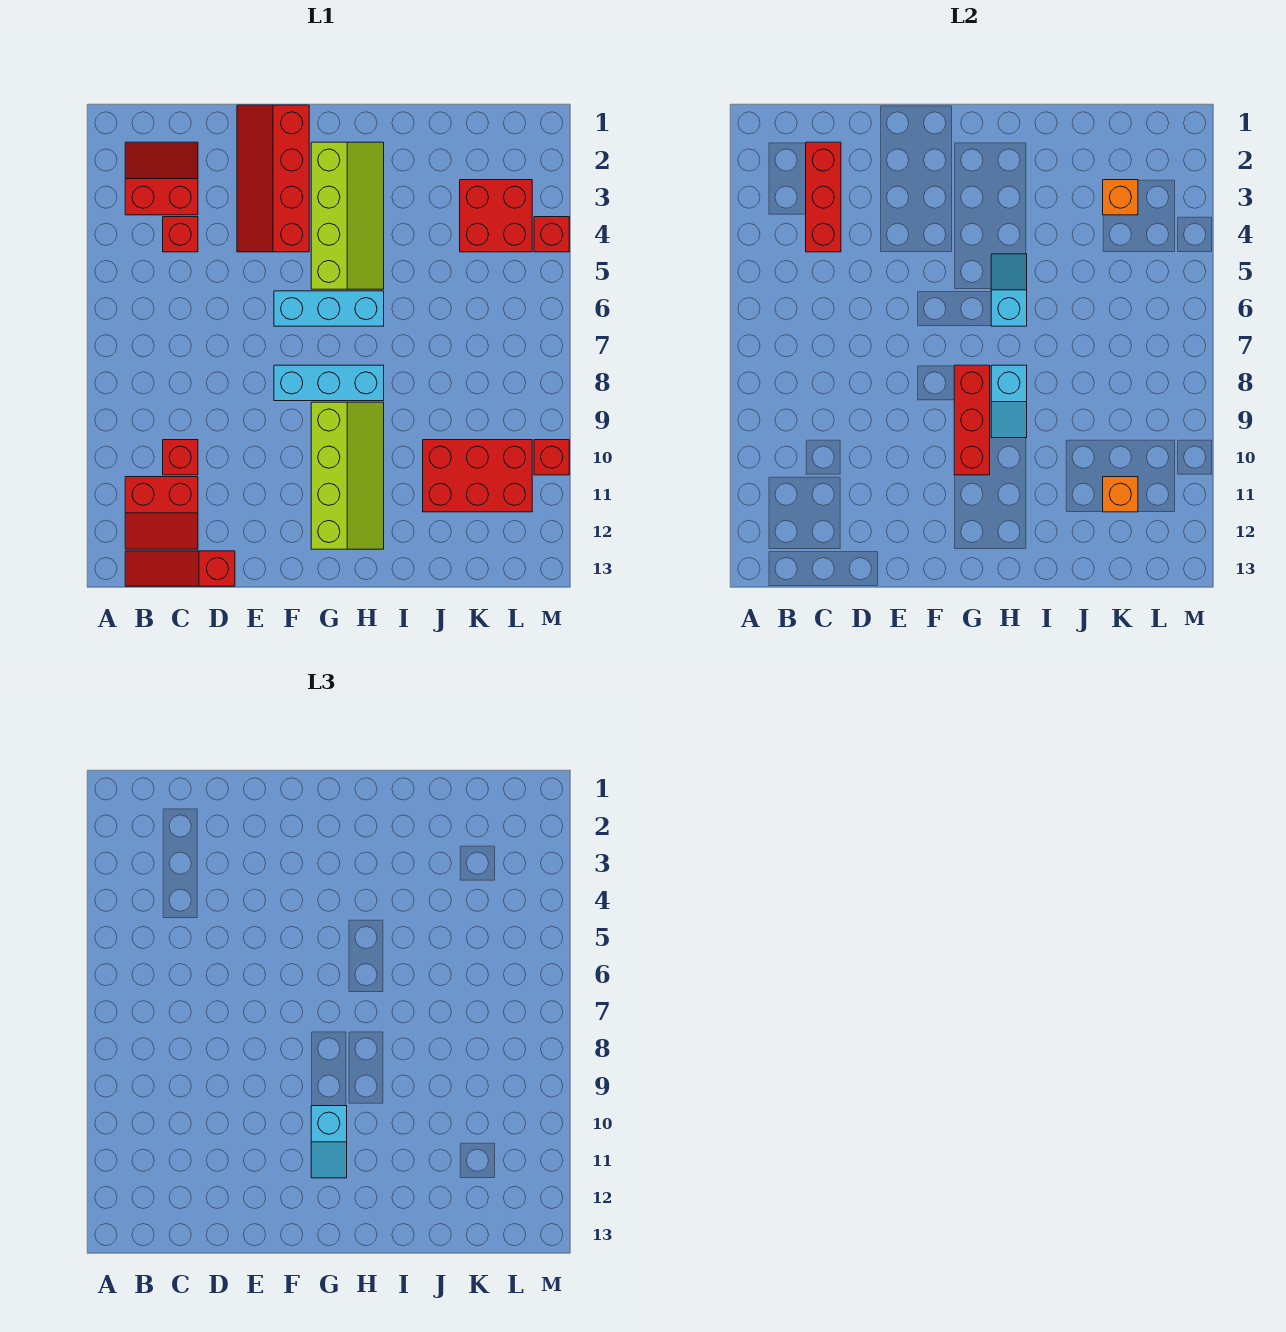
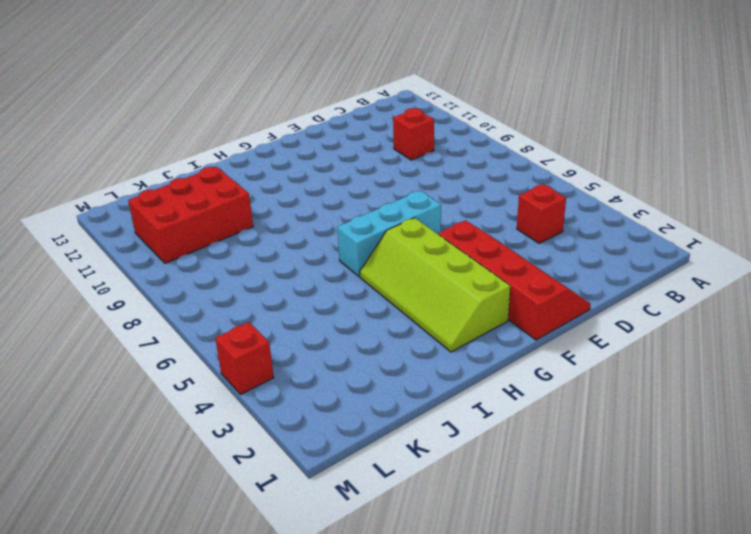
none -> red 2x2 slope [125,142,198,215]
none -> red 2x2 slope [125,477,198,549]
none -> red 1x3 slope [125,551,235,586]

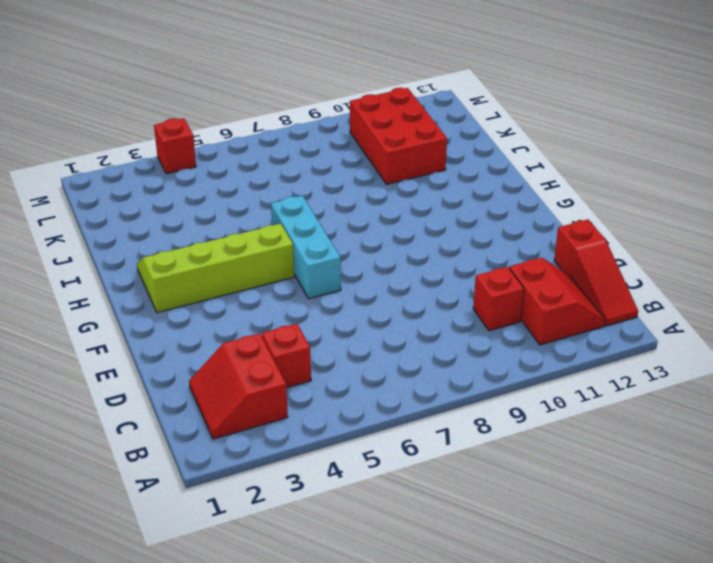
none -> red 2x4 slope [237,105,309,252]
none -> cyan 1x3 brick [274,365,384,401]
none -> lime 2x4 slope [311,402,384,549]

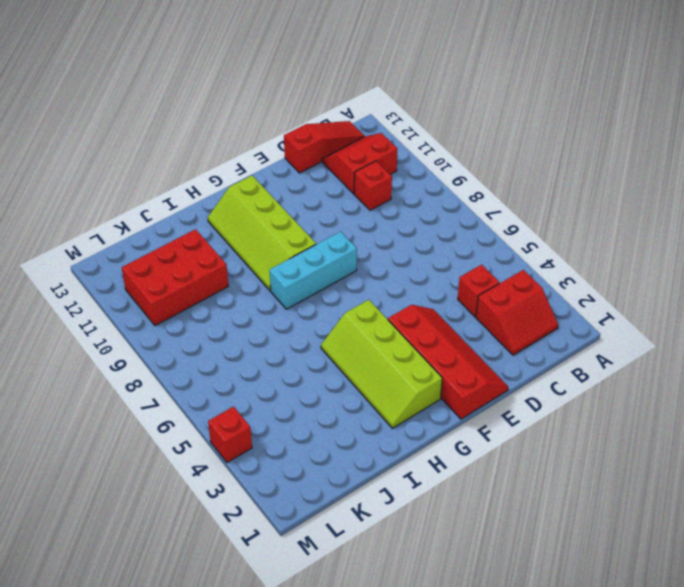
none -> cyan 1x3 brick [274,291,384,326]
none -> red 2x2 brick [460,180,532,252]
none -> red 1x1 brick [534,440,569,475]

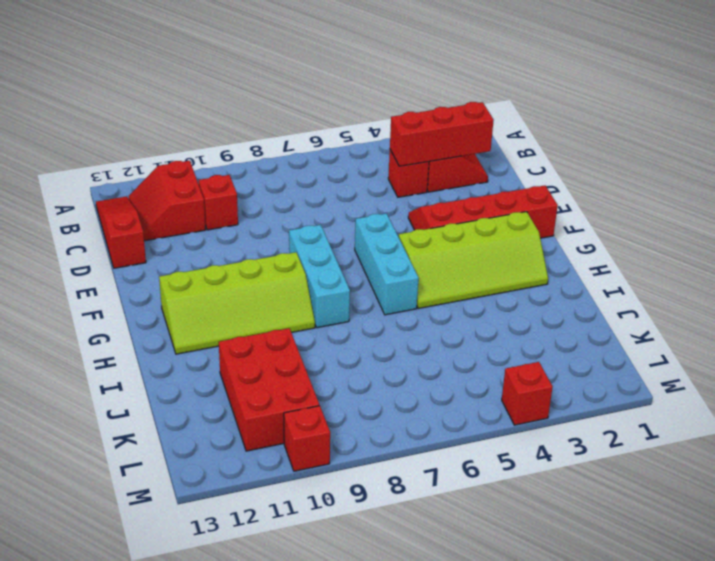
none -> red 2x2 brick [460,180,532,252]
none -> red 1x3 brick [954,365,990,475]
none -> cyan 1x2 slope [991,254,1027,326]

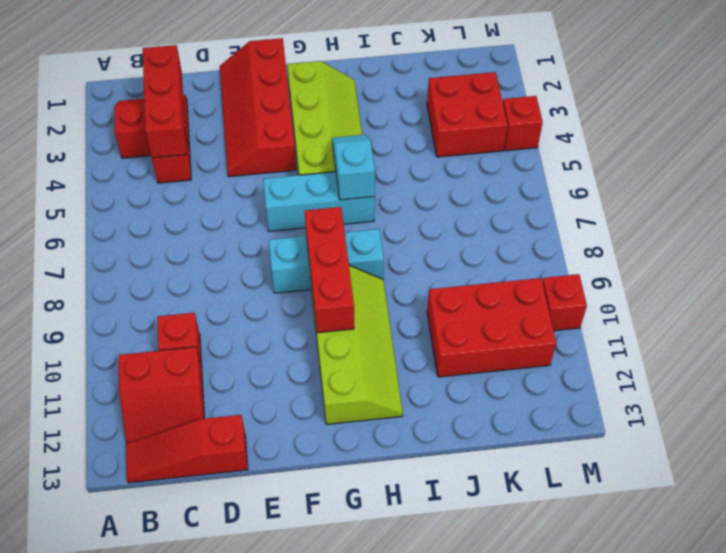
none -> cyan 1x2 slope [991,365,1027,438]
none -> orange 1x1 brick [1103,180,1138,215]
none -> orange 1x1 brick [1103,477,1138,512]

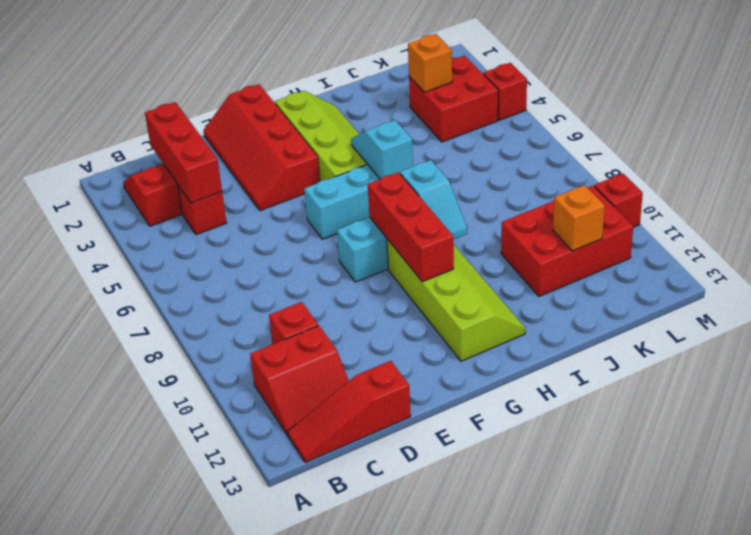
none -> cyan 1x2 slope [311,1106,347,1178]

